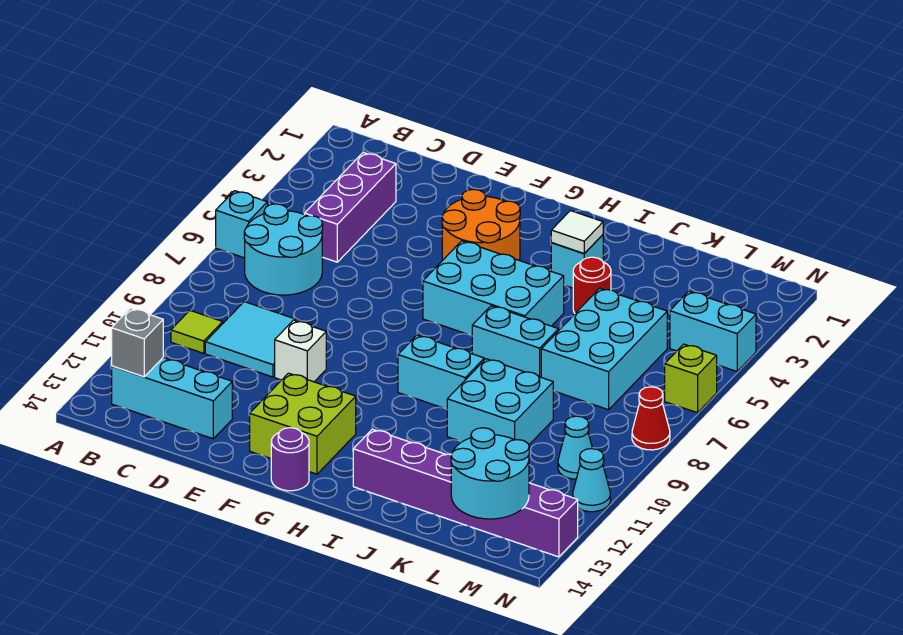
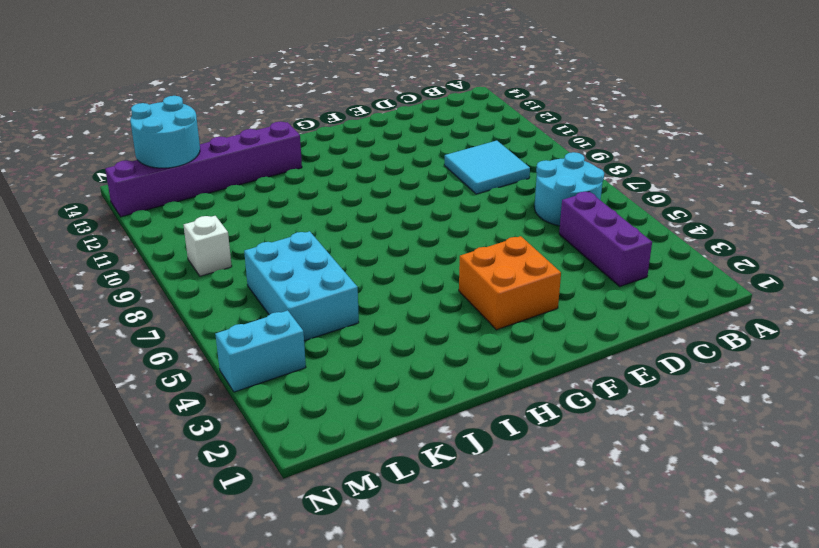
orange 2x2 brick [459,236,561,330] -> orange 2x2 round brick [442,189,520,260]
white 1x1 brick [184,216,232,276] -> white 1x1 brick moved to [275,320,326,382]
none -> cyan 1x1 brick [216,191,267,258]
none -> lime 1x1 tile [171,310,223,353]
none -> cyan 1x3 brick [112,358,232,439]

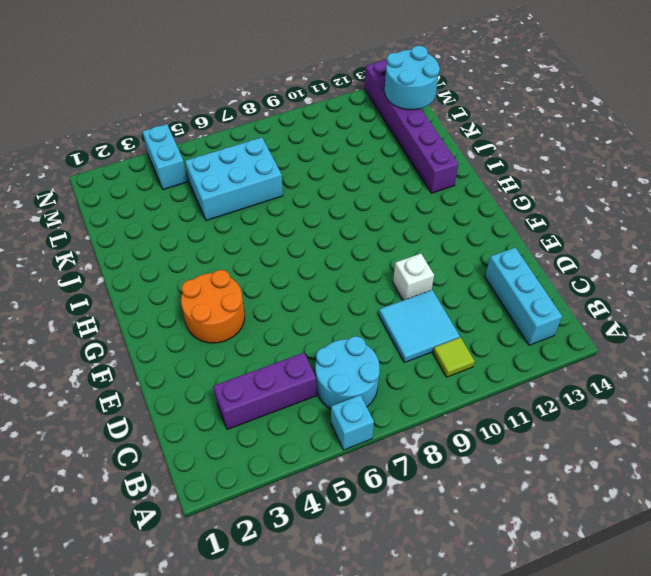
none -> lime 2x2 brick [250,373,356,474]
none -> cyan 2x3 brick [423,241,564,336]
none -> purple 1x1 round brick [271,428,309,491]

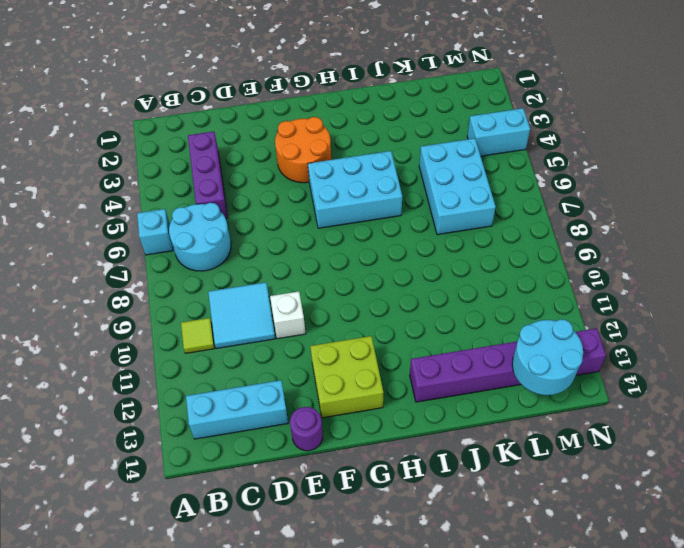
purple 1x1 round brick [290,407,323,451] -> purple 1x1 round brick moved to [271,428,309,491]
none -> cyan 1x2 brick [398,335,484,409]
none -> cyan 1x1 brick [551,235,603,288]
none -> cyan 1x2 brick [472,306,559,377]

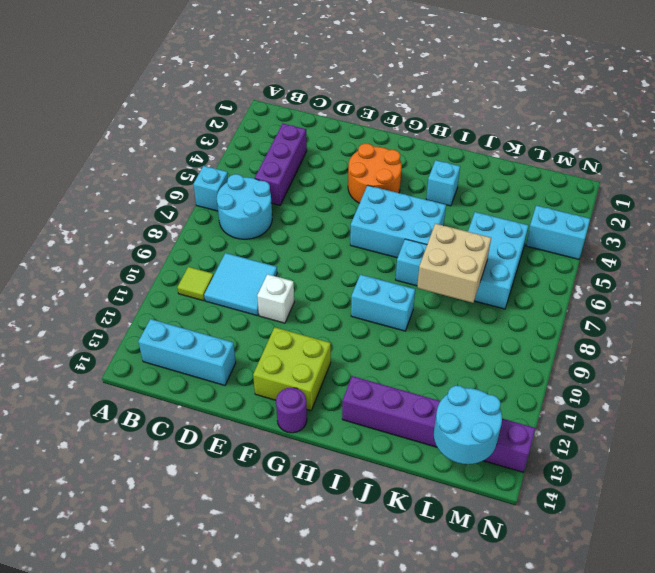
tan 2x2 brick [417,224,491,303] -> none
none -> red 1x1 round brick [573,257,611,313]
none -> cyan 2x2 brick [447,359,553,445]
none -> cyan 1x1 cone [558,416,593,479]

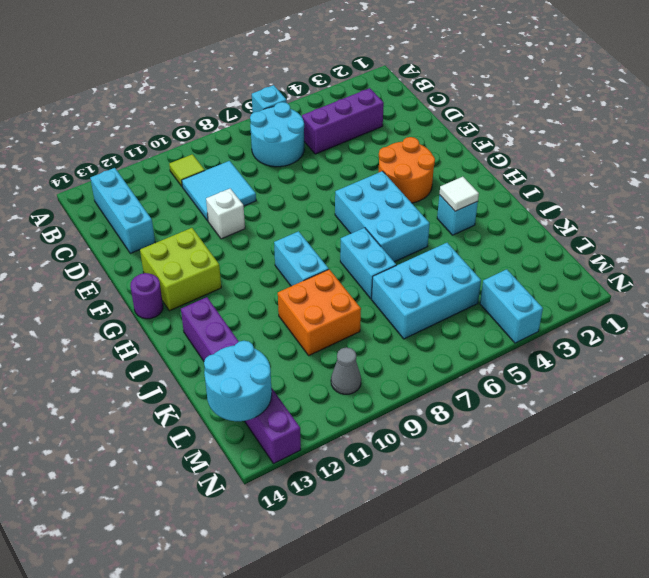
orange 2x2 brick [278,269,361,355] -> cyan 2x2 brick [447,359,553,445]
grey 1x1 cone [331,347,361,394] -> cyan 1x1 cone [558,416,593,479]
none -> red 1x1 round brick [573,257,611,313]
none -> lime 1x1 brick [665,344,717,413]
none -> red 1x1 cone [632,387,670,450]

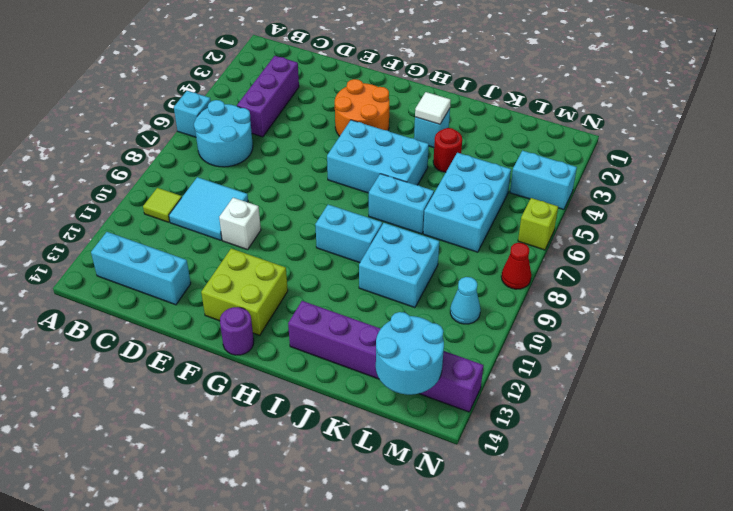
none -> cyan 1x1 cone [573,449,610,512]
none -> grey 1x1 brick [112,308,163,377]

